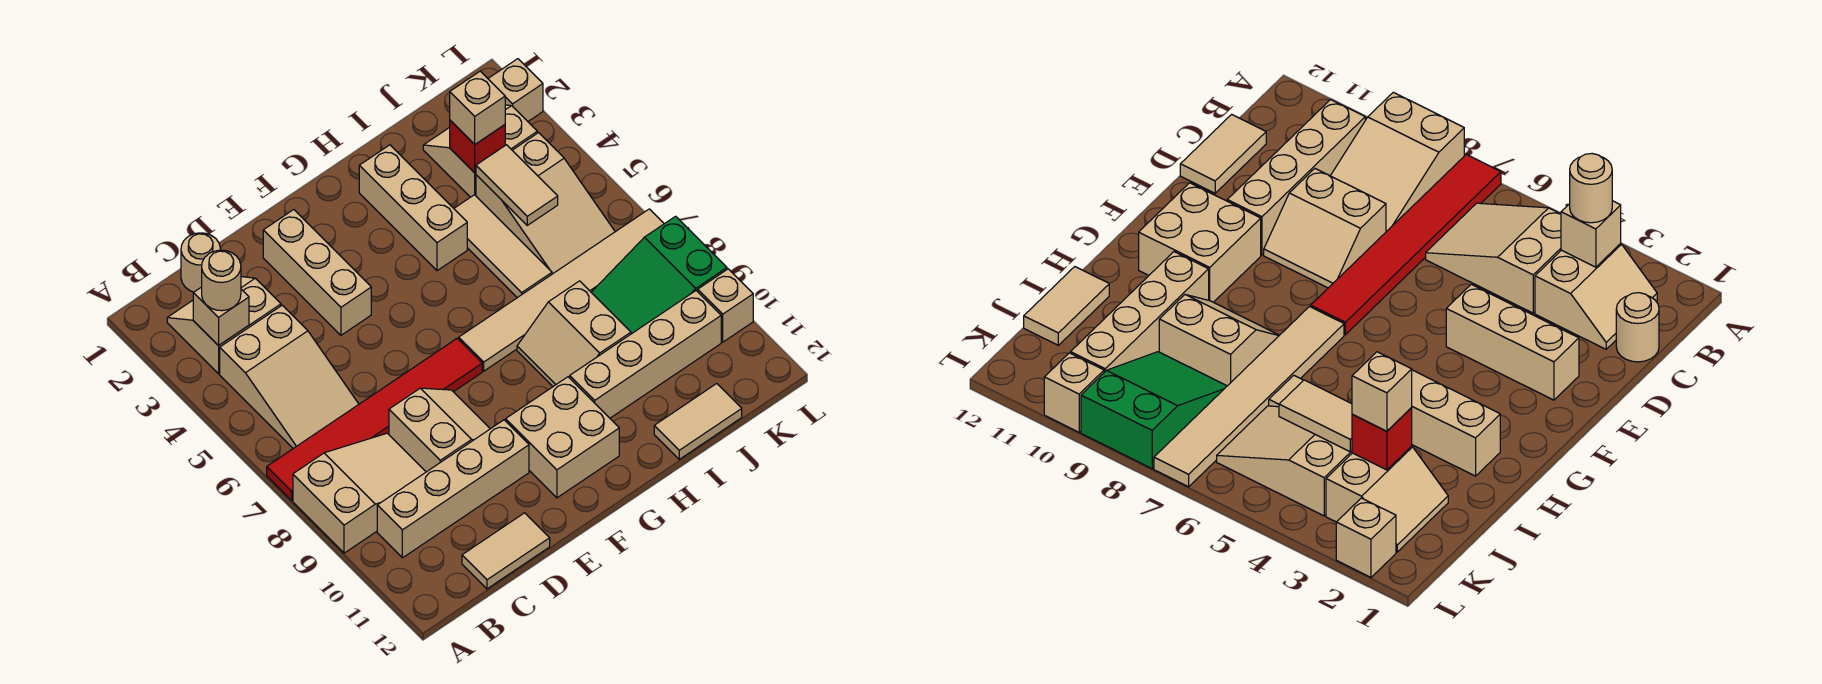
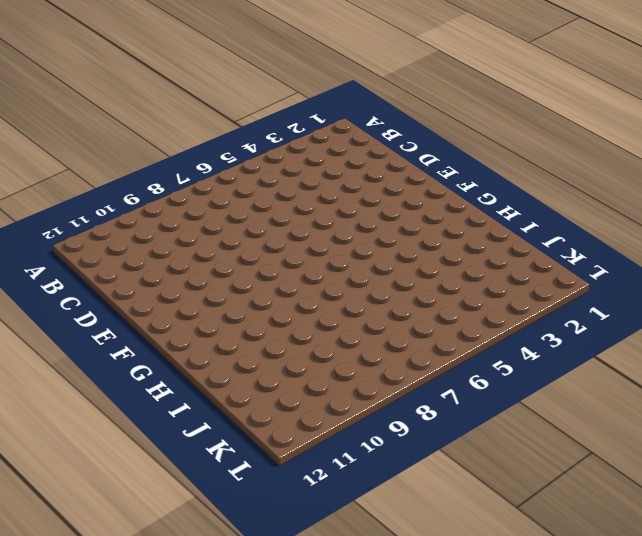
none -> red 1x6 tile [267,338,482,500]
none -> tan 2x3 slope [293,433,426,553]
none -> tan 2x2 slope [167,277,281,374]

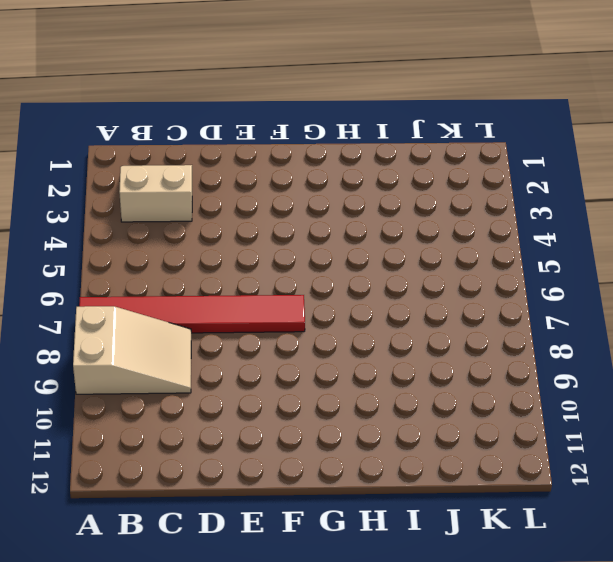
none -> tan 2x3 slope [220,305,359,448]
none -> tan 1x4 brick [377,420,529,558]
none -> tan 1x1 round brick [181,233,220,292]

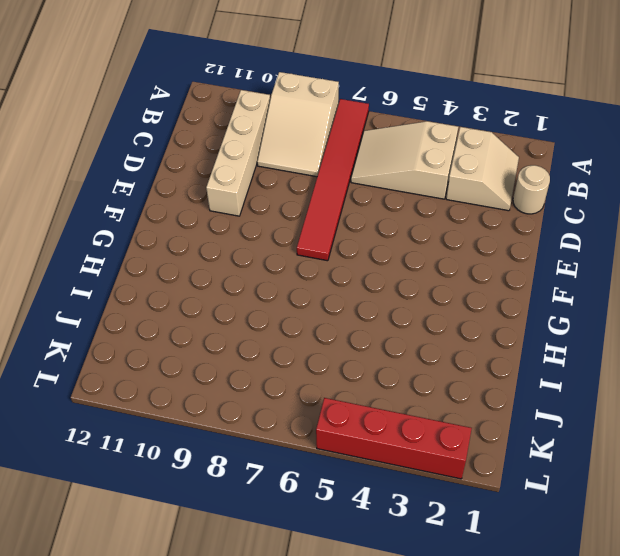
red 1x4 brick [316,398,472,479] -> tan 1x1 brick [488,59,543,121]
none -> tan 1x2 tile [462,513,550,589]
none -> tan 2x2 slope [389,388,490,472]
none -> tan 1x3 brick [263,210,371,335]

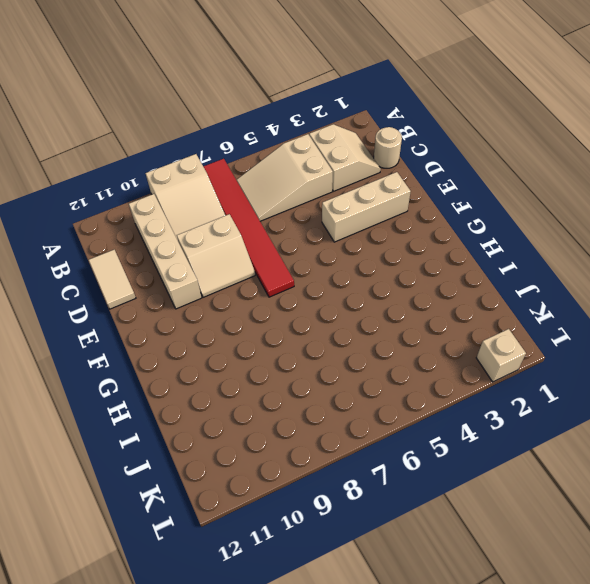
none -> tan 2x2 brick [506,377,619,498]
none -> tan 1x6 tile [459,209,664,371]
none -> tan 1x3 brick [359,145,467,271]

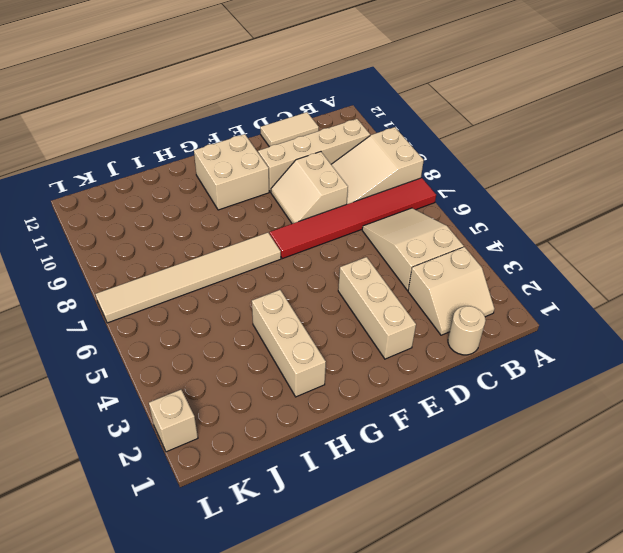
none -> tan 2x2 slope [517,281,631,386]
none -> tan 1x4 brick [570,291,721,418]
none -> tan 1x3 tile [454,195,552,298]

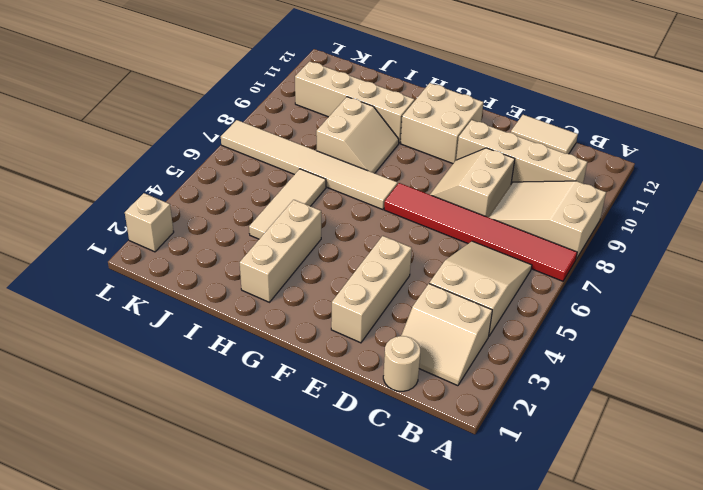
none -> tan 1x2 tile [654,384,742,459]
none -> tan 2x2 slope [423,105,537,197]
none -> tan 2x3 slope [476,133,615,274]

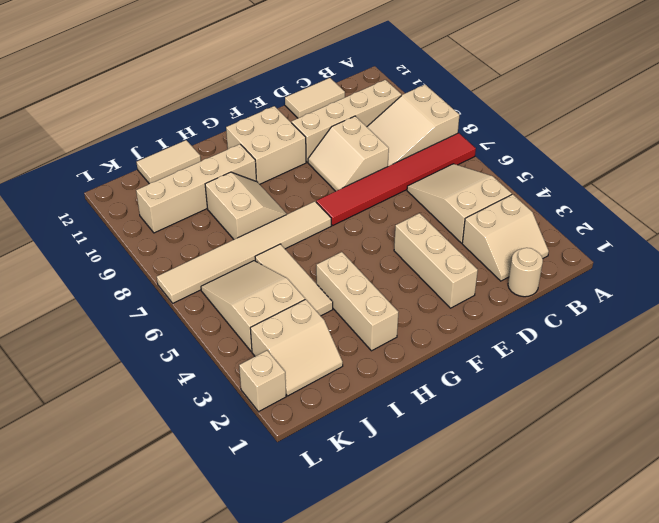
none -> green 2x3 slope [591,216,727,334]
none -> tan 1x1 brick [698,269,753,342]
none -> tan 1x1 brick [193,287,249,346]

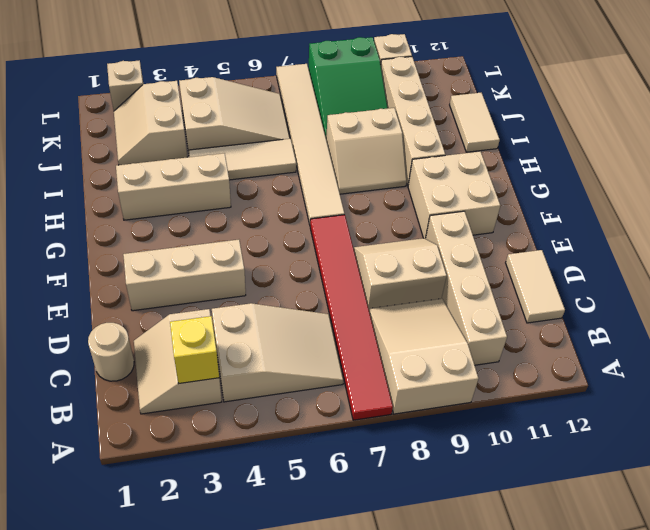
yellow 1x1 brick [170,316,219,384] -> tan 1x1 brick [193,287,249,346]
none -> red 1x1 brick [449,120,505,173]
none -> tan 1x2 tile [476,145,558,225]
none -> tan 1x1 round brick [202,250,241,311]

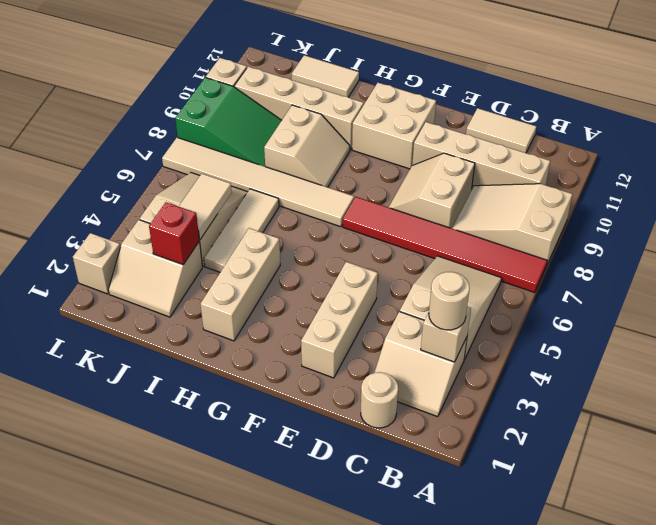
none -> tan 1x1 brick [450,71,505,144]

